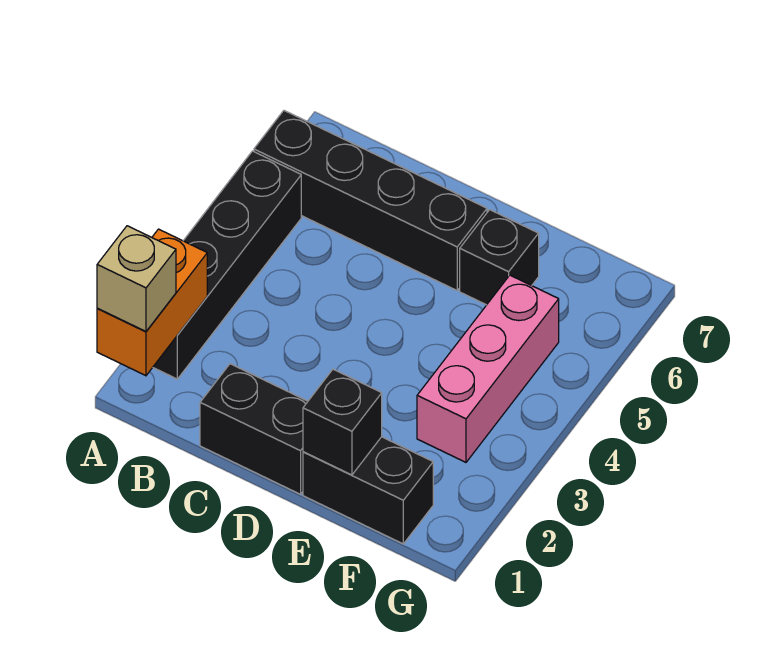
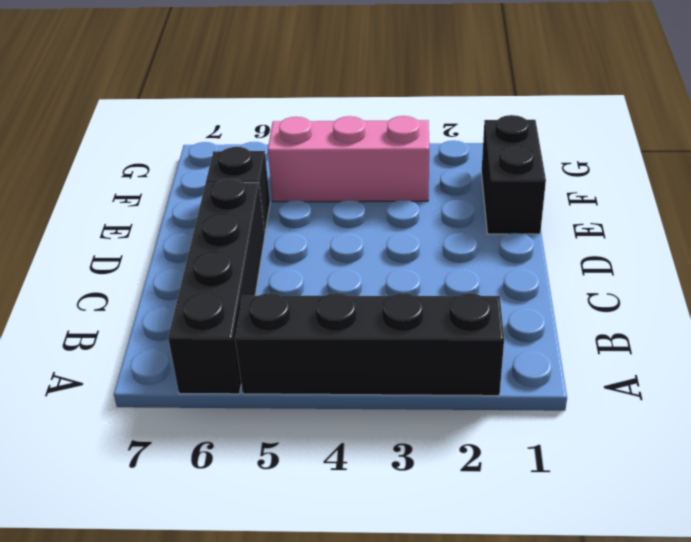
none -> black 1x2 brick [200,364,308,494]
none -> orange 1x2 brick [97,229,207,376]

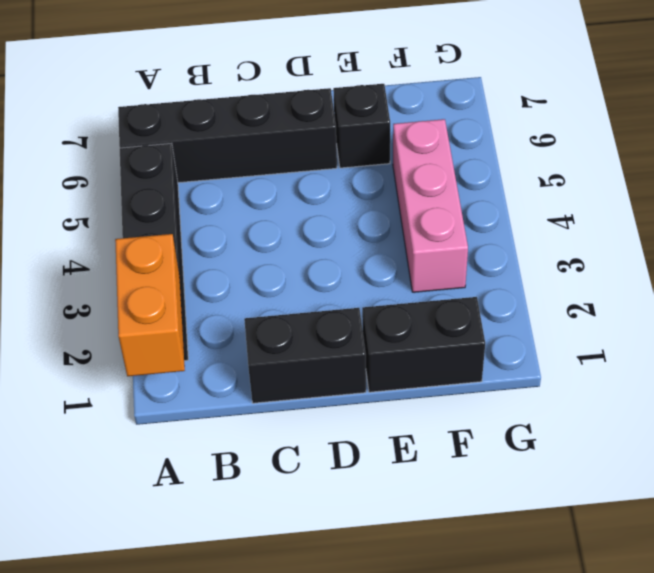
none -> black 1x1 brick [303,369,382,475]
none -> tan 1x1 brick [97,226,176,331]

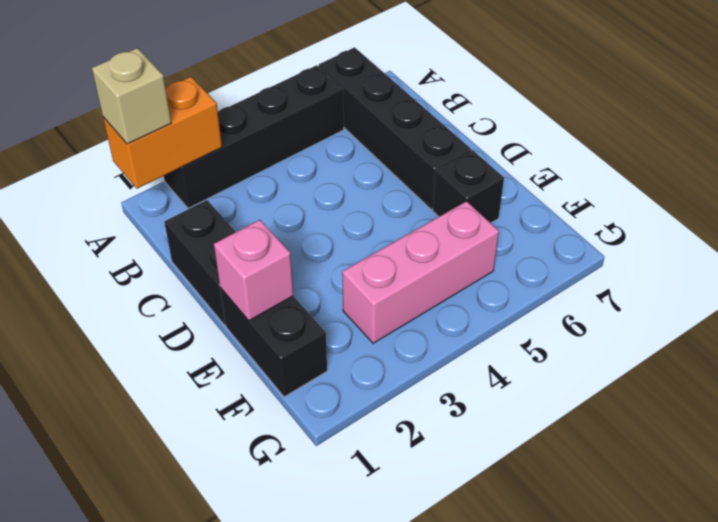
pink 1x1 brick [214,220,293,321] -> black 1x1 brick [303,369,382,475]

